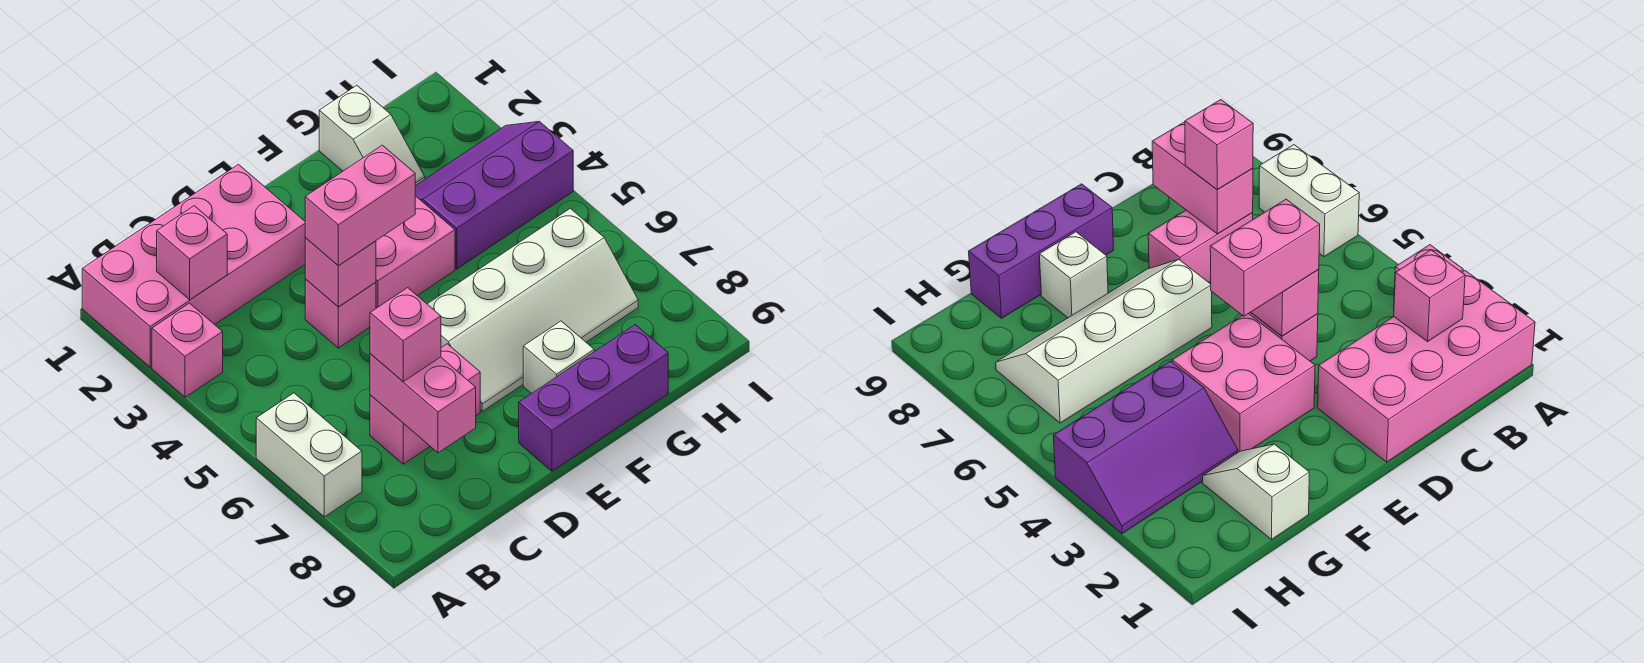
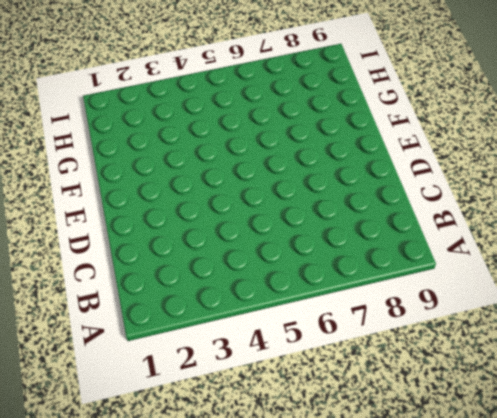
none -> pink 2x4 brick [82,164,305,367]
none -> pink 1x1 brick [152,303,223,397]
none -> white 1x2 brick [256,393,362,517]

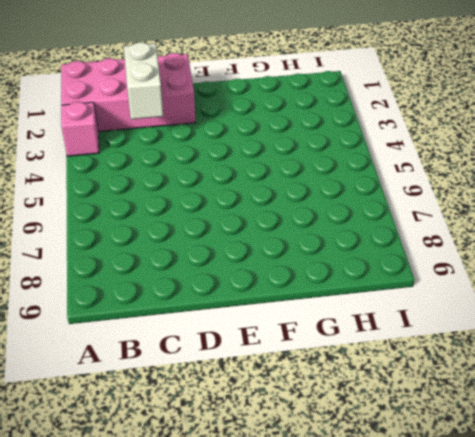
white 1x2 brick [124,42,163,119] -> white 1x2 brick moved to [256,393,362,517]
none -> pink 1x2 brick [370,344,480,464]
none -> pink 1x1 brick [305,279,376,348]
none -> pink 2x2 brick [376,196,455,308]

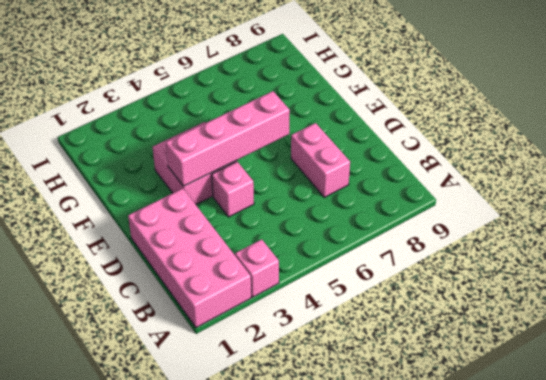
pink 1x4 brick [166,91,290,186] -> none
none -> white 1x2 brick [256,393,362,517]
none -> white 2x4 slope [428,208,638,411]
none -> purple 1x3 brick [519,325,668,471]

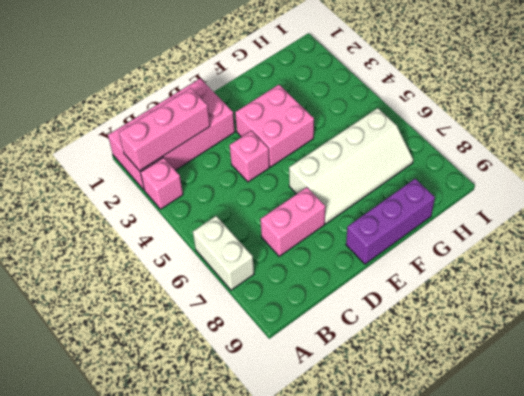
pink 1x3 brick [119,88,210,171] -> pink 1x1 brick [157,206,227,300]
none -> white 1x1 brick [523,321,594,394]
none -> white 1x2 slope [319,85,425,186]
none -> purple 2x3 slope [415,121,573,269]

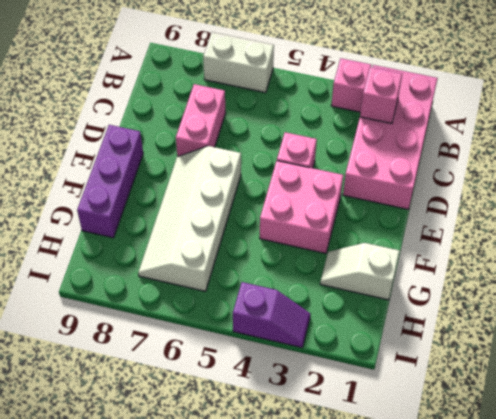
purple 1x2 slope [233,282,311,348] -> purple 2x3 slope [415,121,573,269]
none -> white 1x1 brick [523,321,594,394]
none -> pink 1x2 brick [370,354,476,453]
none -> pink 1x1 brick [305,238,376,307]

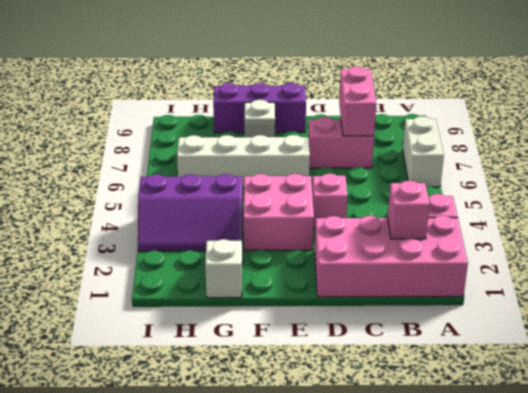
none -> pink 1x1 brick [305,238,376,307]
none -> pink 1x1 brick [370,288,441,382]
none -> pink 1x2 brick [305,145,415,266]

